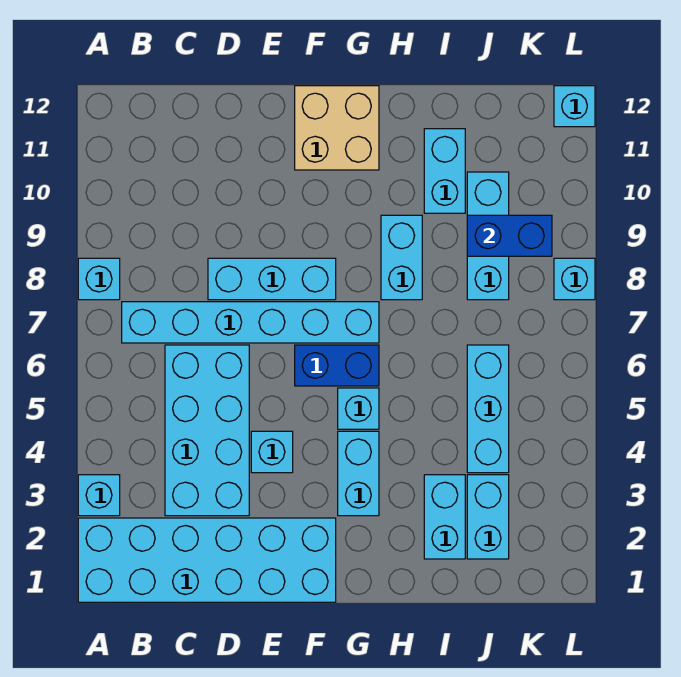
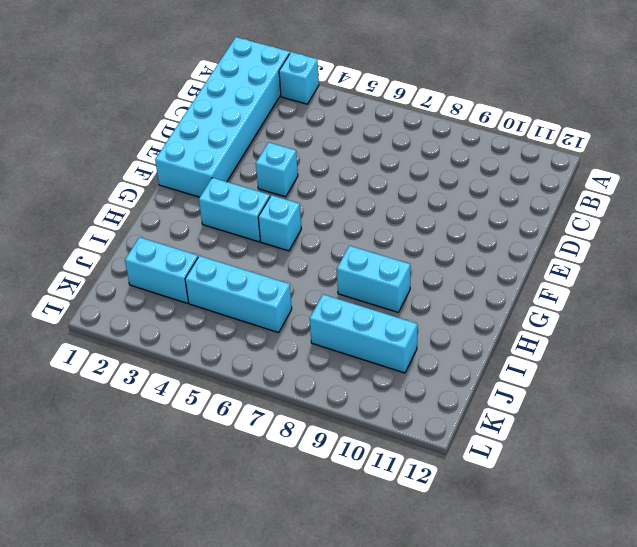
none -> cyan 1x1 brick [78,258,120,300]
none -> cyan 1x6 brick [122,302,379,343]
none -> cyan 2x4 brick [165,345,249,516]

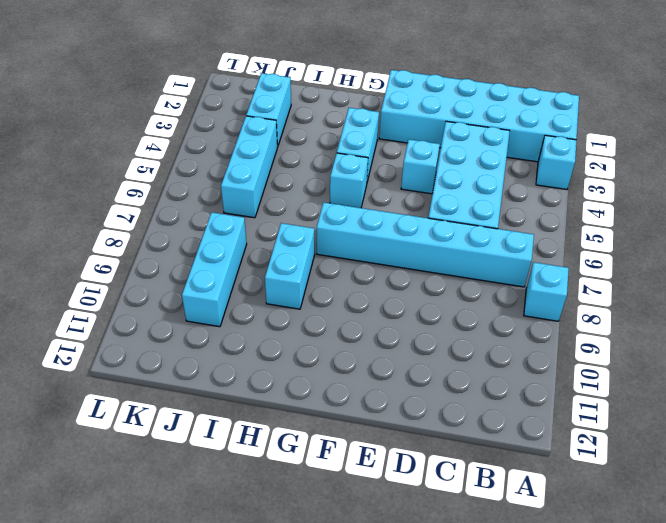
none -> cyan 1x3 brick [208,258,336,300]
none -> blue 1x2 brick [295,345,379,386]
none -> tan 2x2 brick [295,86,379,170]

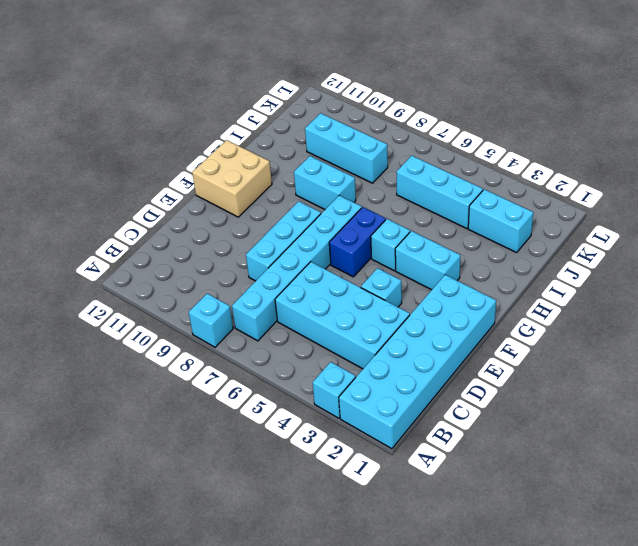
none -> cyan 1x2 brick [424,475,465,559]
none -> cyan 1x2 brick [424,129,465,213]
none -> cyan 1x1 brick [554,258,595,300]

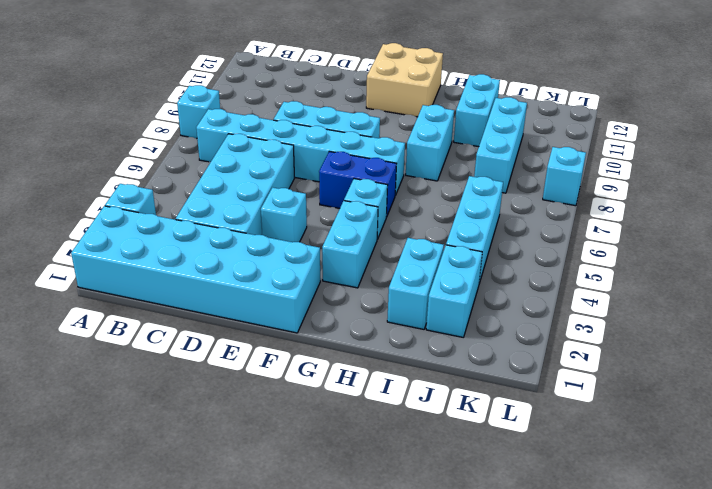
none -> cyan 1x1 brick [554,86,595,127]
none -> blue 1x2 brick [467,215,552,256]

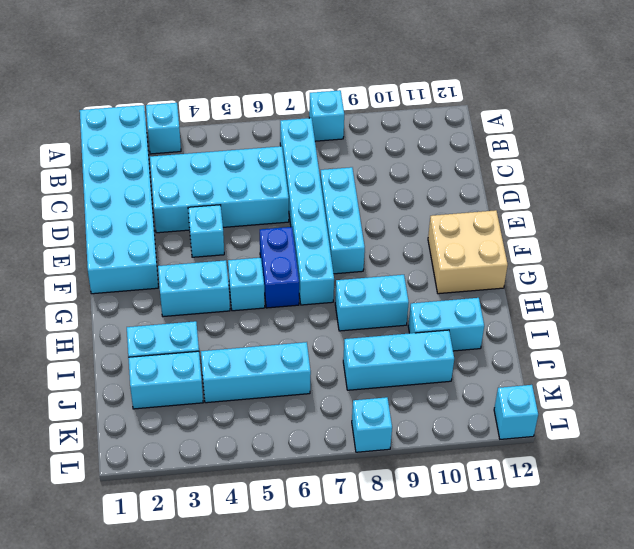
none -> blue 1x2 brick [467,215,552,256]

